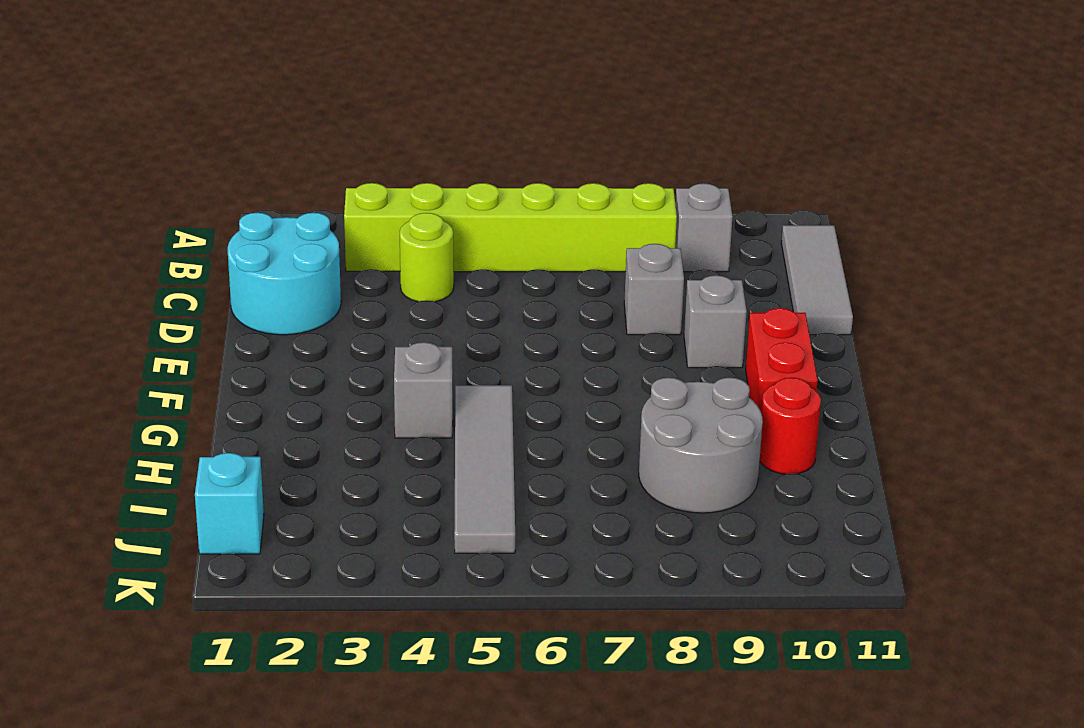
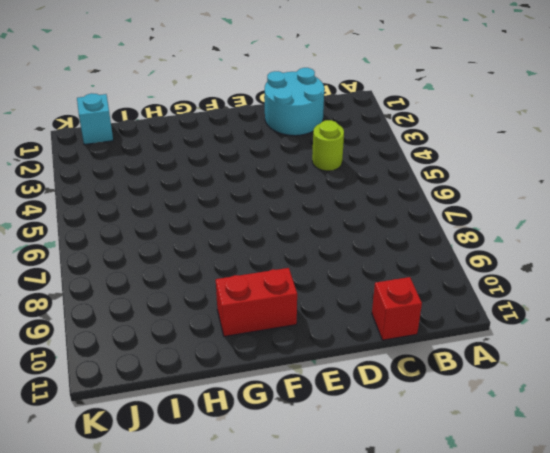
red 1x1 brick [372,277,422,340] -> grey 1x3 tile [781,225,853,335]
none -> lime 1x6 brick [344,183,677,272]
none -> grey 1x1 brick [675,183,733,272]
none -> grey 1x1 brick [624,244,684,335]

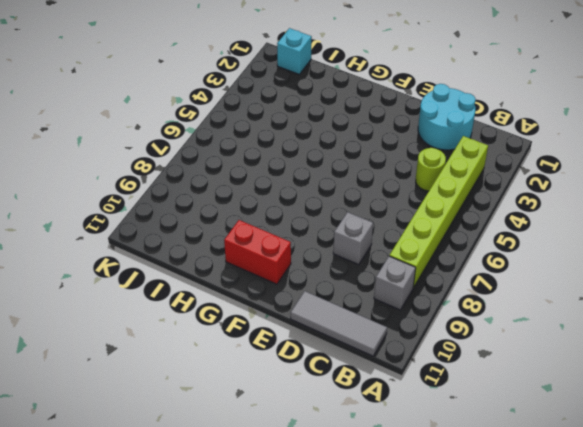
none -> grey 1x1 brick [684,275,747,368]
none -> grey 1x1 brick [394,342,453,438]
none -> grey 1x4 tile [454,385,515,553]

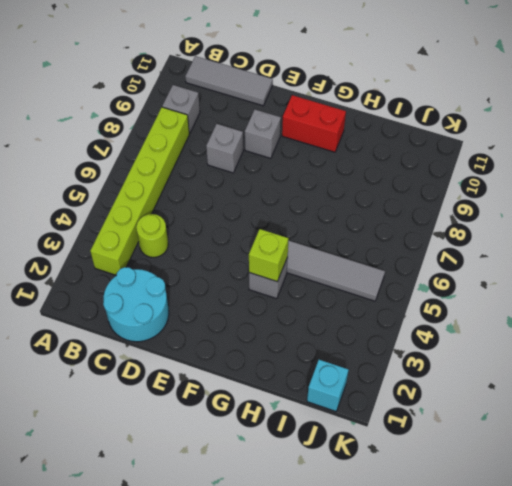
lime 1x1 brick [249,229,289,282] -> none
none -> grey 2x2 round brick [639,378,763,513]
none -> red 1x1 round brick [760,378,821,474]

